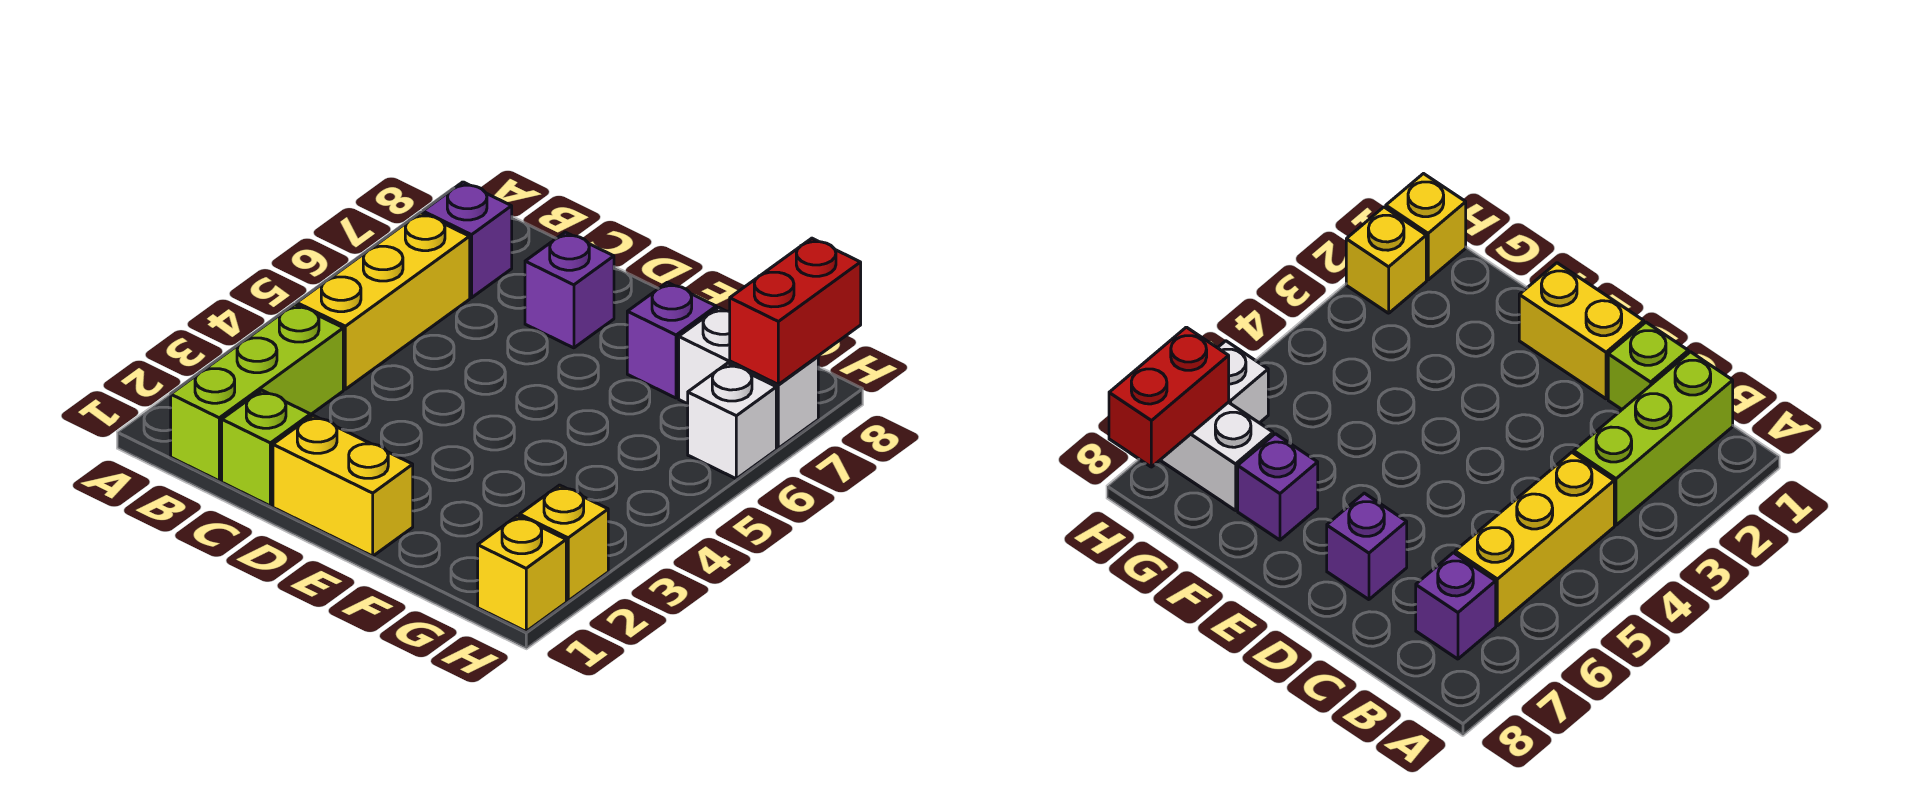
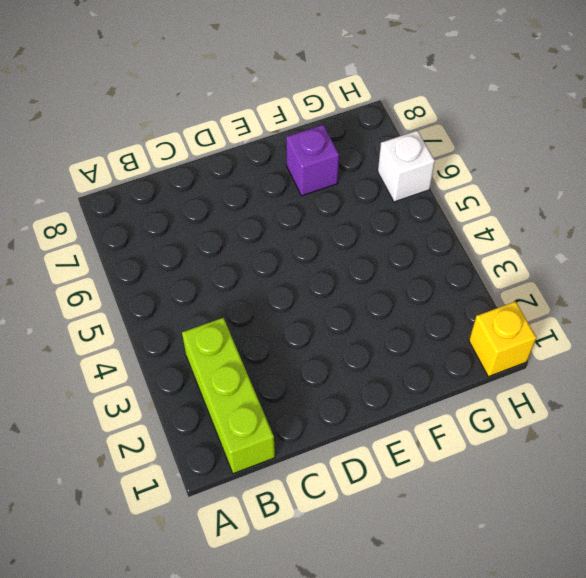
none -> yellow 1x3 brick [297,213,470,389]
none -> purple 1x1 brick [423,182,512,298]
none -> lime 1x1 brick [222,390,310,506]

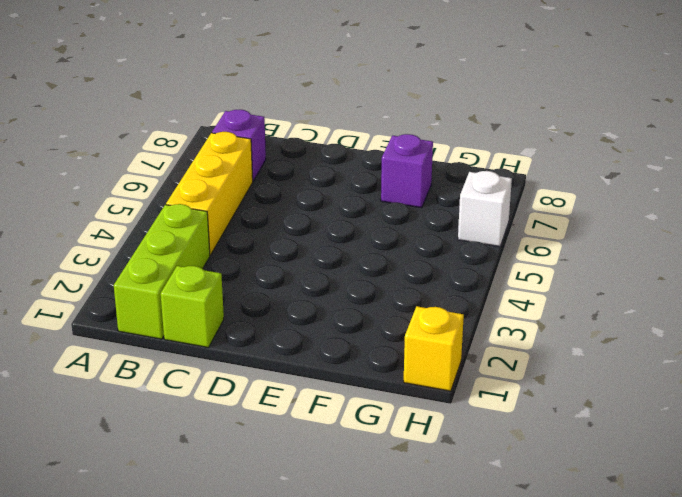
none -> yellow 1x2 brick [273,416,413,556]
none -> purple 1x1 brick [525,232,614,348]
none -> white 1x2 brick [679,307,818,448]

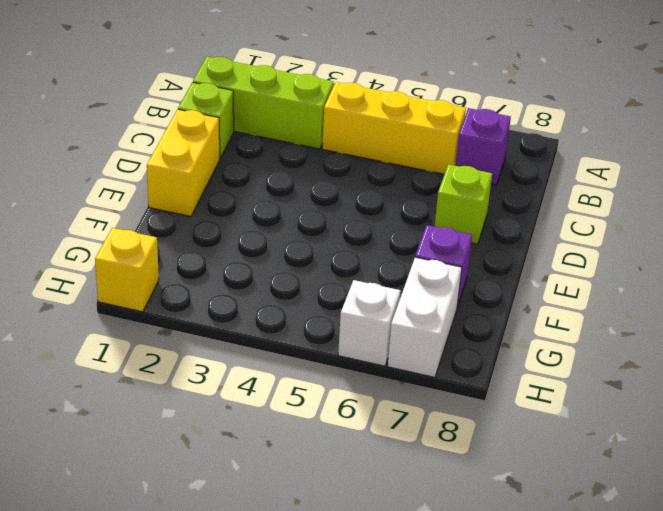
lime 1x1 brick [435,164,492,244] -> purple 1x1 brick [525,232,614,348]
none -> yellow 1x1 brick [520,485,608,601]
none -> red 1x2 brick [730,238,861,384]

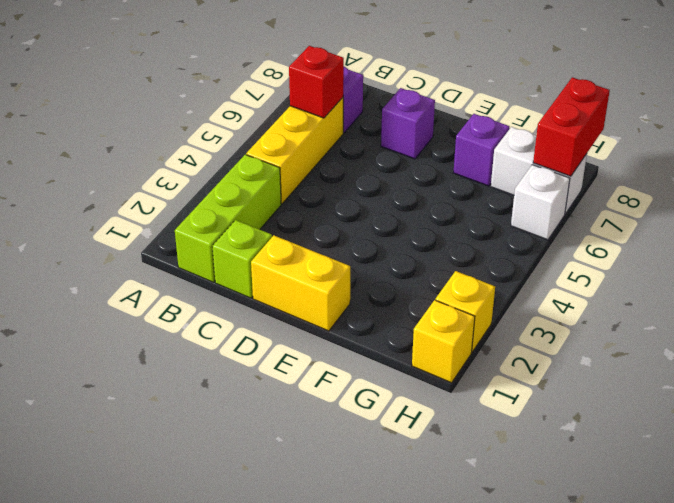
red 1x1 brick [289,46,344,118] -> none

